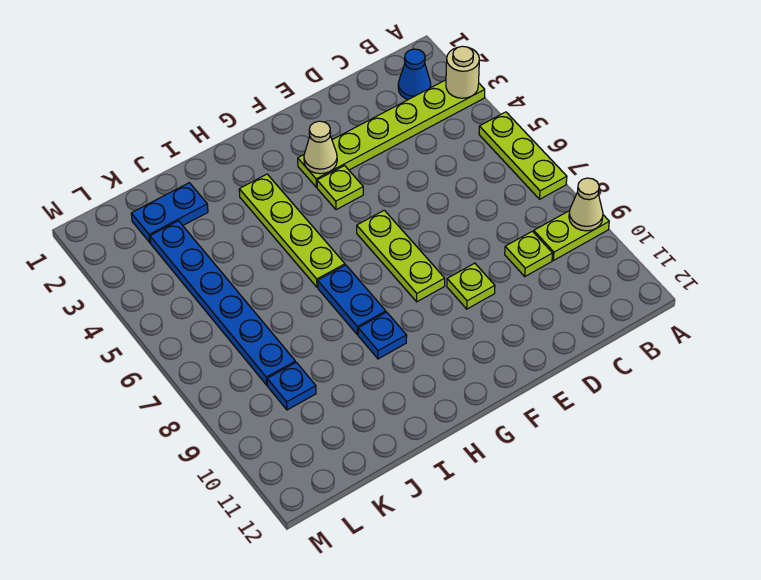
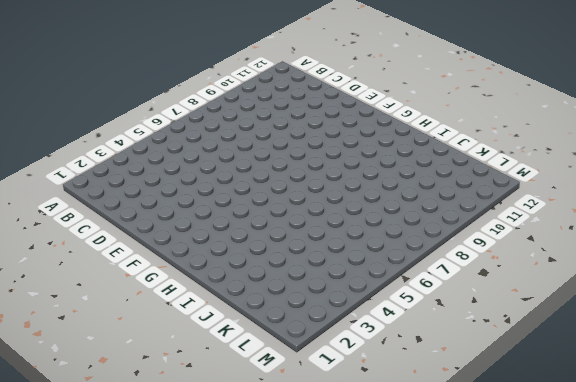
none -> lime 1x6 plate [298,80,485,187]
none -> lime 1x3 plate [479,112,567,199]
none -> lime 1x2 plate [534,211,609,260]

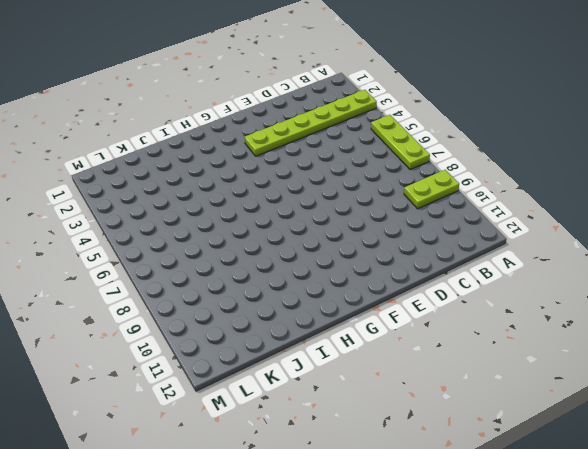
none -> blue 1x1 cone [398,49,431,100]
none -> lime 1x1 plate [505,231,553,276]
none -> lime 1x1 plate [447,263,495,309]

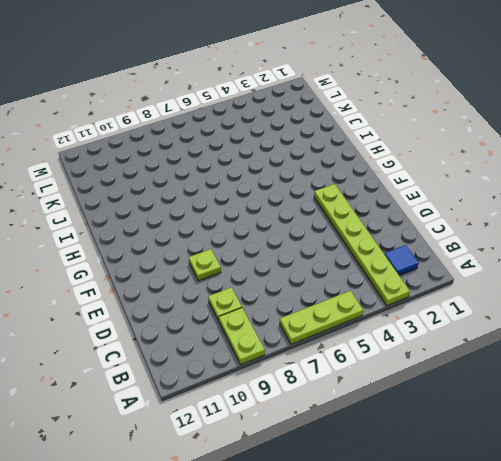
blue 1x1 tile [384,245,419,276] -> blue 1x1 cone [398,49,431,100]
none -> lime 1x1 plate [317,166,363,210]
none -> lime 1x3 plate [357,210,445,302]
none -> lime 1x4 plate [239,174,345,287]

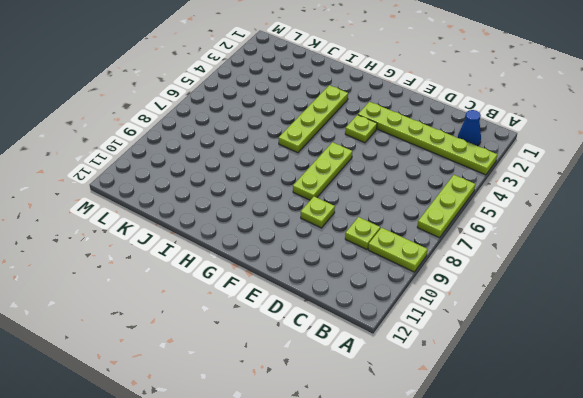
none -> blue 1x2 plate [318,265,386,335]
none -> blue 1x1 plate [358,312,407,359]
none -> blue 1x2 plate [131,183,208,243]

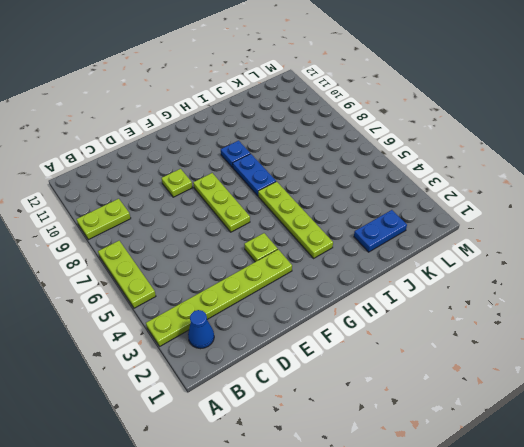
none -> lime 1x1 plate [505,231,553,276]
none -> blue 1x6 plate [150,221,295,385]
none -> blue 1x1 plate [267,362,316,410]

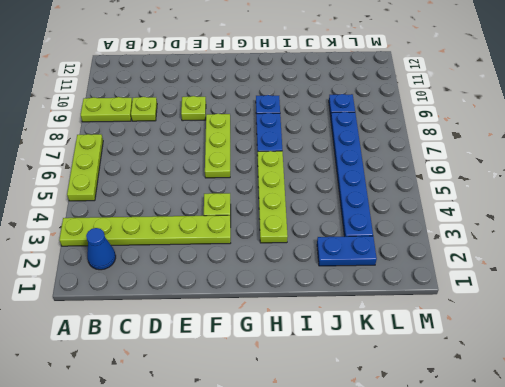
none -> tan 1x1 round brick [446,46,479,98]
none -> tan 1x1 cone [569,178,603,231]
none -> tan 1x1 cone [304,121,337,174]

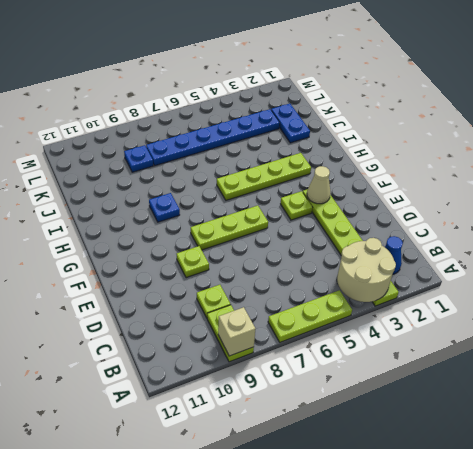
tan 2x2 round brick [337,238,396,302] -> tan 1x1 round brick [446,46,479,98]
tan 1x1 brick [218,307,255,356] -> tan 1x1 cone [569,178,603,231]
none -> blue 1x2 plate [318,265,386,335]

